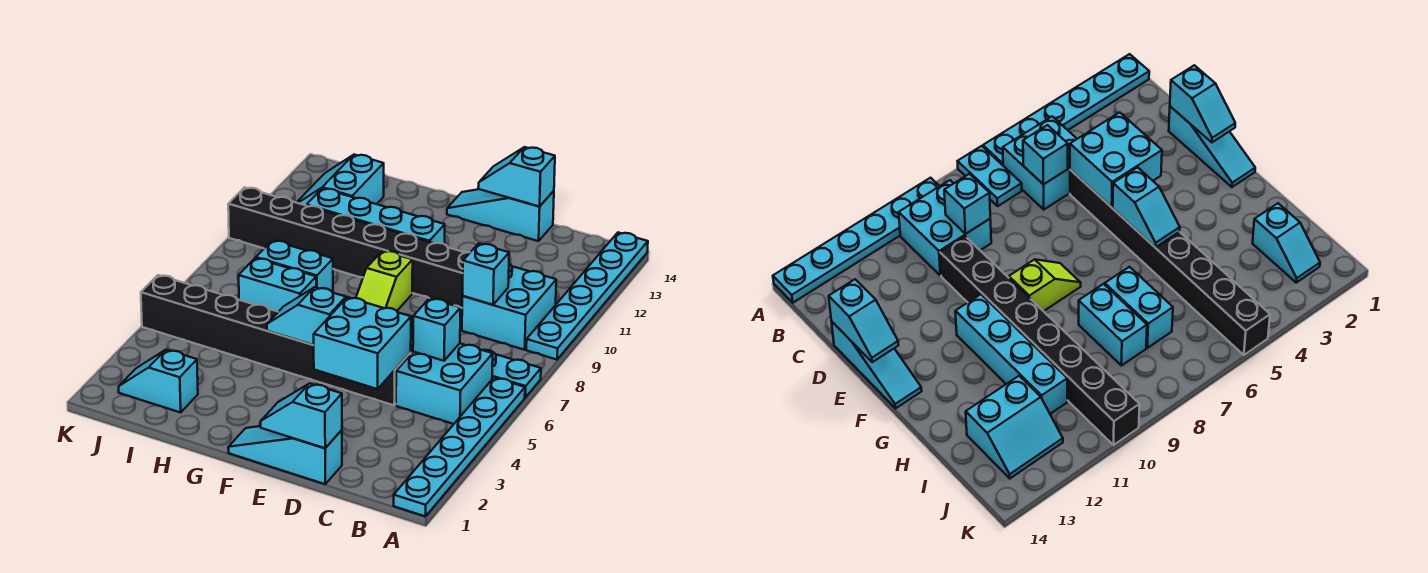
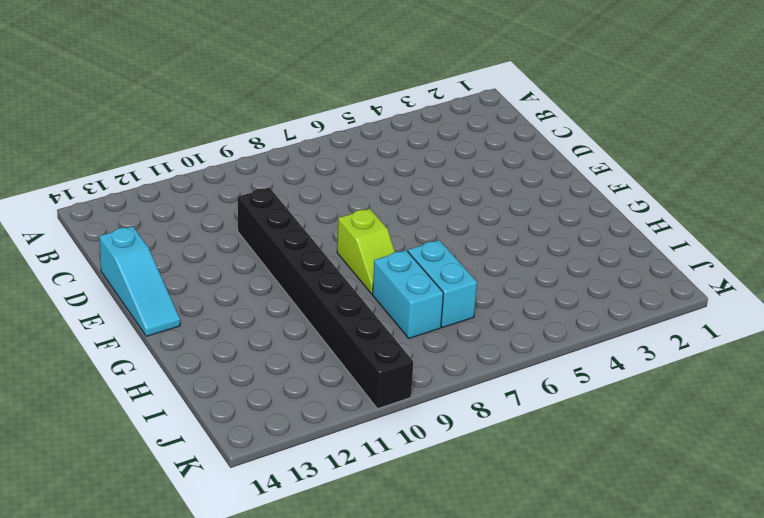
lime 1x2 slope [337,209,395,294] -> lime 1x2 slope turned to [356,251,413,311]
none -> cyan 1x6 plate [394,378,525,516]
none -> cyan 1x2 plate [483,350,541,397]
none -> cyan 1x6 plate [526,233,648,360]

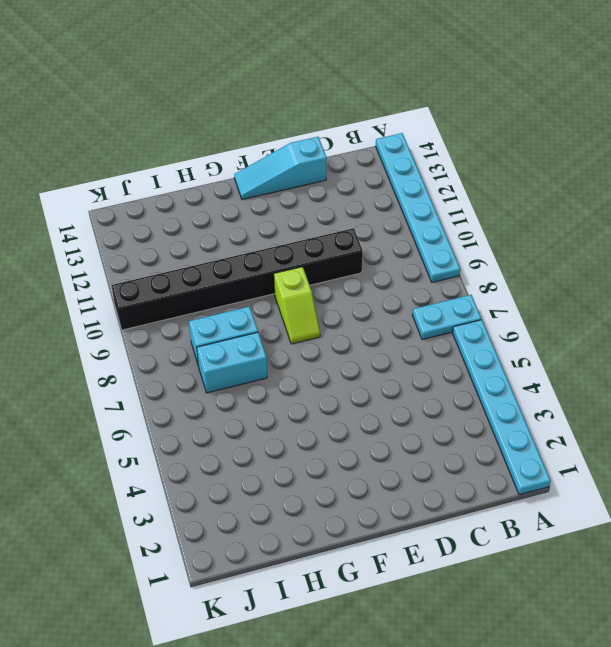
none -> cyan 2x2 brick [396,344,493,424]
none -> cyan 2x2 brick [462,264,556,350]
none -> cyan 1x3 slope [228,426,342,484]

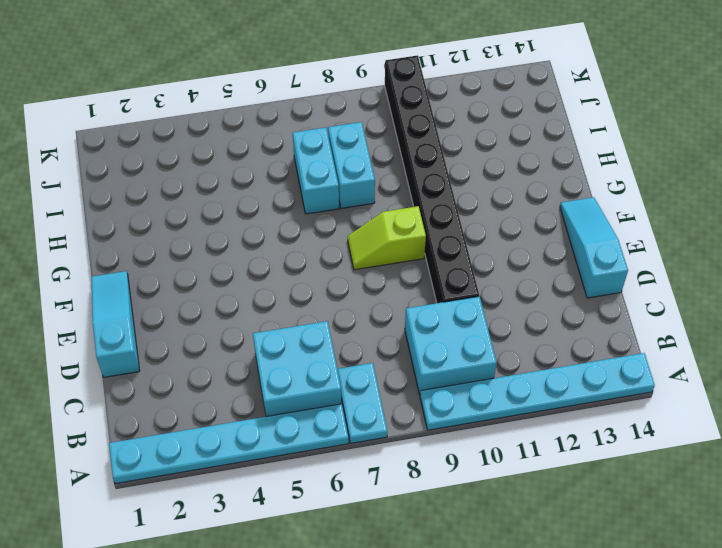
none -> black 1x8 brick [141,275,411,405]
none -> cyan 1x4 brick [306,188,445,244]
none -> cyan 1x2 slope [119,350,198,412]

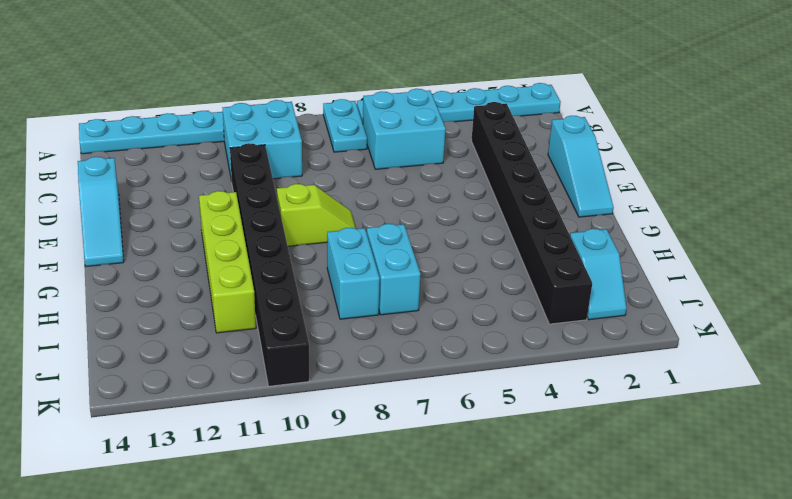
black 1x8 brick [471,102,592,324] -> black 1x8 brick moved to [141,275,411,405]
lime 1x4 brick [199,191,256,333] -> cyan 1x4 brick [306,188,445,244]
none -> cyan 2x2 slope [296,155,384,205]
none -> cyan 1x1 brick [413,298,461,361]
none -> cyan 1x1 brick [463,243,509,305]

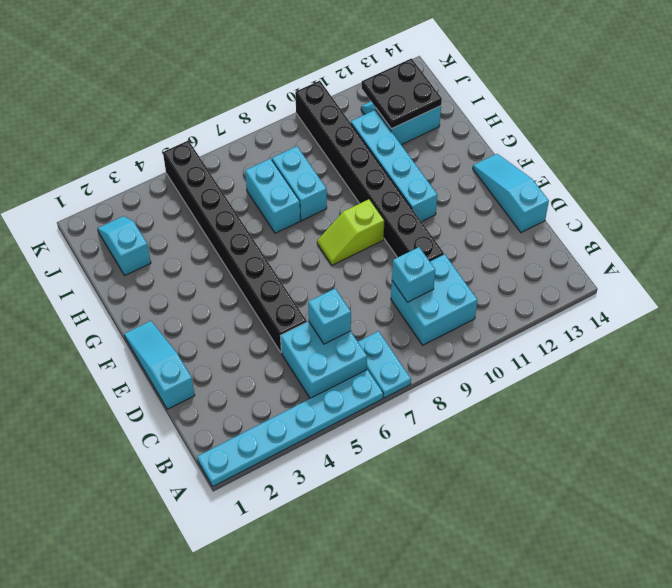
black 2x2 plate [362,58,442,129] -> none
none -> cyan 1x6 plate [526,233,648,360]
none -> cyan 1x2 slope [261,383,342,448]
none -> cyan 2x2 brick [314,297,411,389]

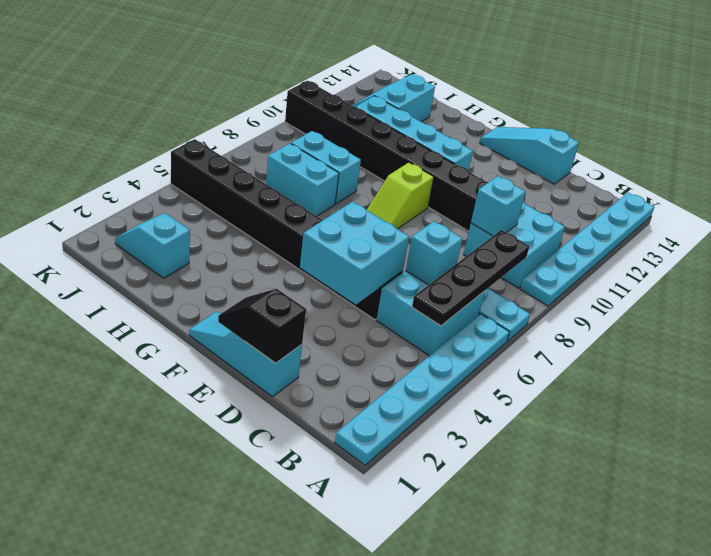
black 1x4 plate [412,230,529,326] -> none
black 1x2 slope [218,289,306,363] -> cyan 1x2 slope [261,383,342,448]
none -> cyan 1x2 slope [478,147,555,207]
none -> cyan 1x2 slope [267,287,346,345]

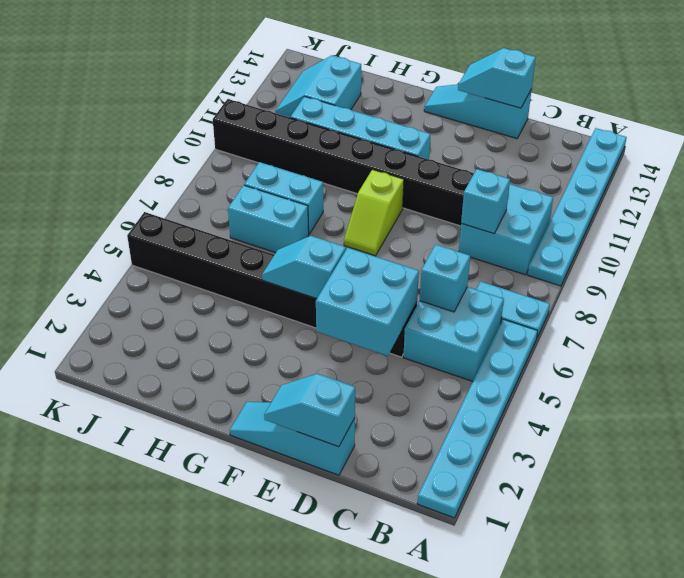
none -> cyan 1x2 slope [119,350,198,412]

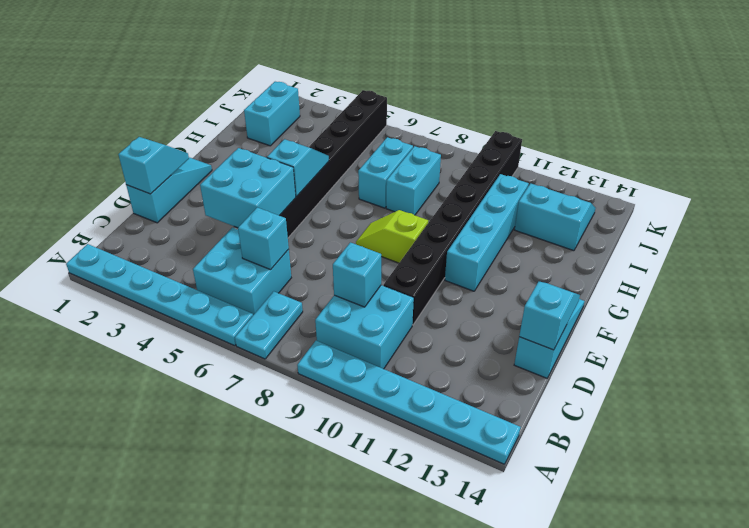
cyan 1x2 brick [244,82,300,146] -> cyan 1x2 slope [119,350,198,412]

